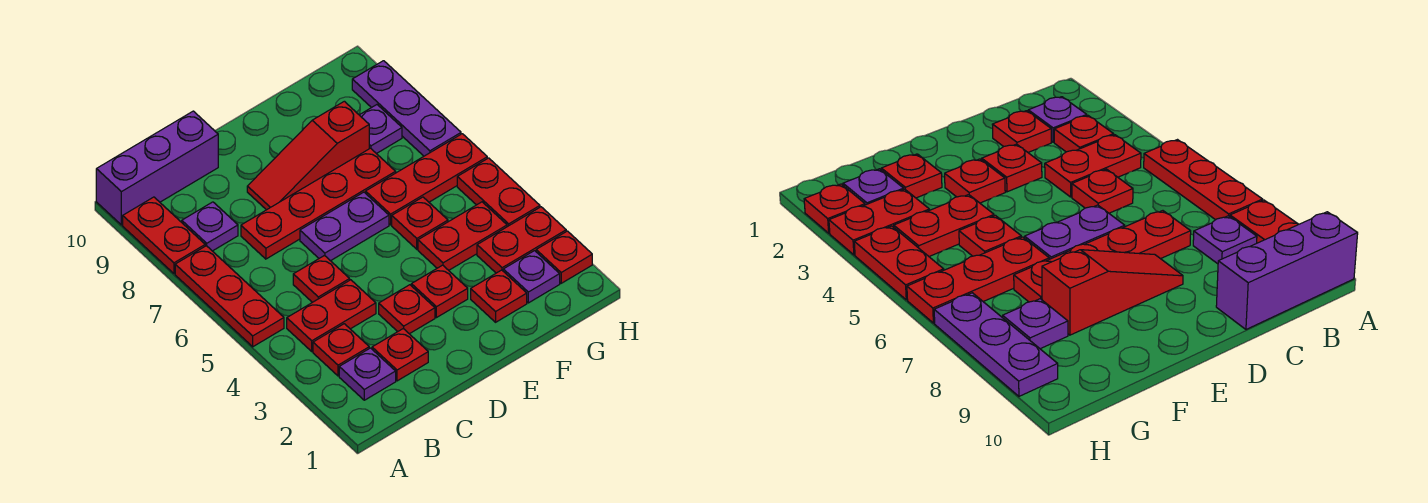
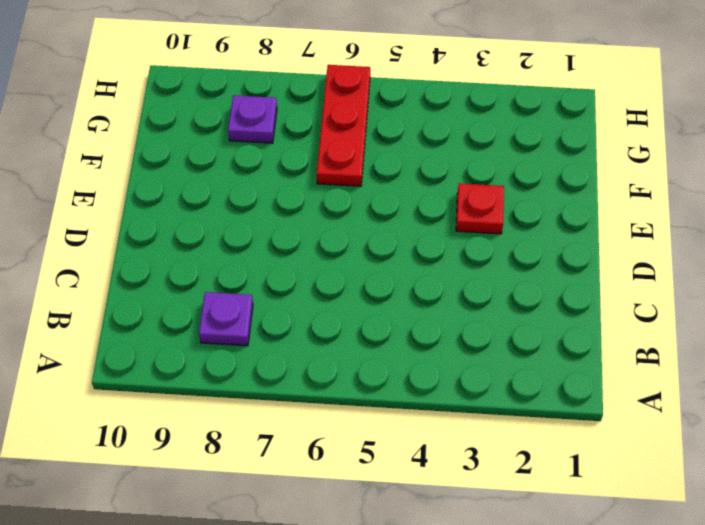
none -> red 1x3 plate [175,246,284,347]
none -> red 1x2 plate [123,197,205,274]
none -> purple 1x3 brick [96,111,218,225]

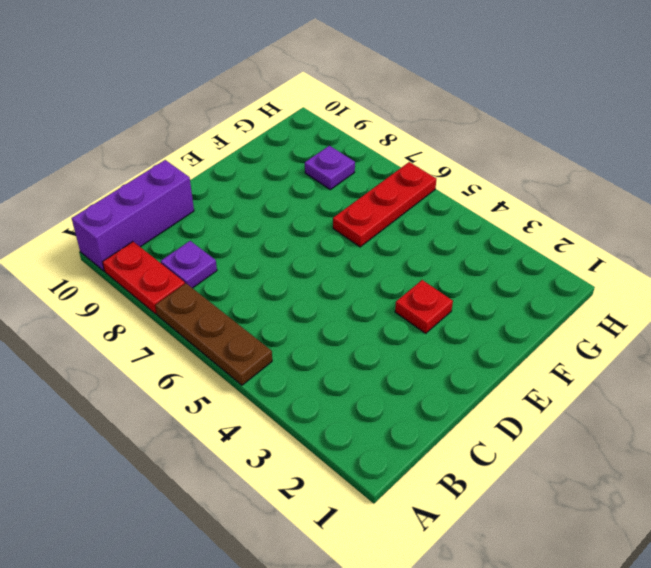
brown 1x3 plate [155,283,272,385] -> red 1x3 plate [175,246,284,347]
none -> purple 1x1 plate [339,348,396,400]
none -> red 1x1 plate [313,324,369,376]
none -> red 1x2 plate [287,280,376,351]

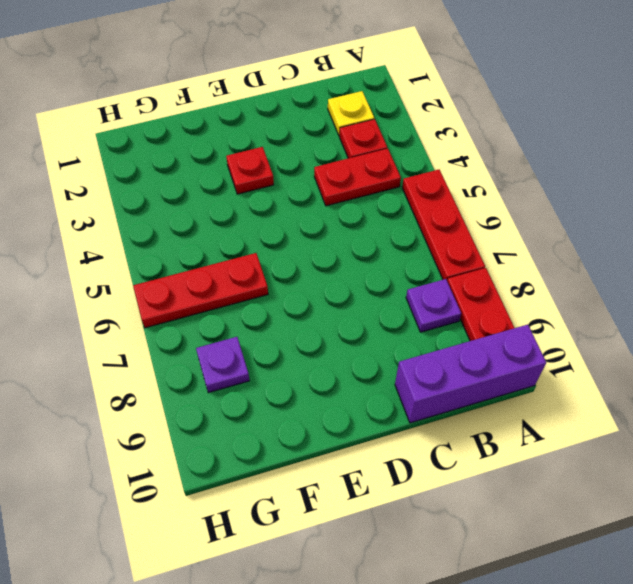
yellow 1x1 plate [328,91,374,136] -> purple 1x1 plate [339,348,396,400]
none -> red 1x1 plate [372,329,428,381]
none -> red 1x1 plate [293,256,350,302]
none -> red 1x4 plate [241,148,396,259]

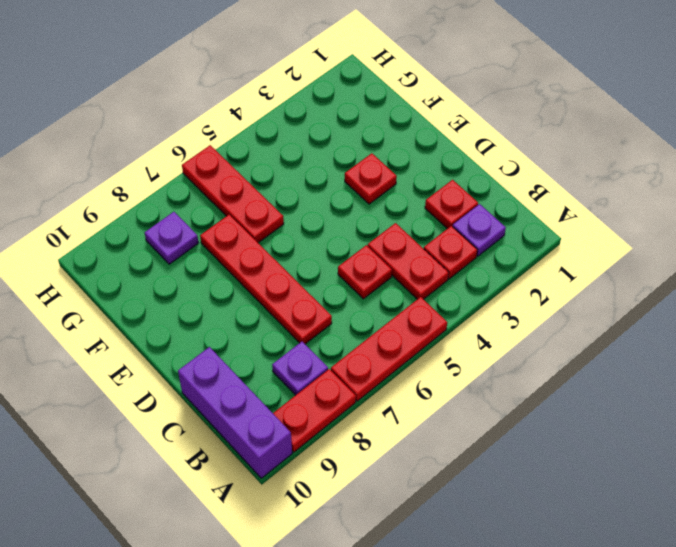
none -> red 1x1 plate [379,285,435,334]
none -> purple 1x2 plate [300,192,389,261]
none -> red 1x3 slope [247,101,369,210]

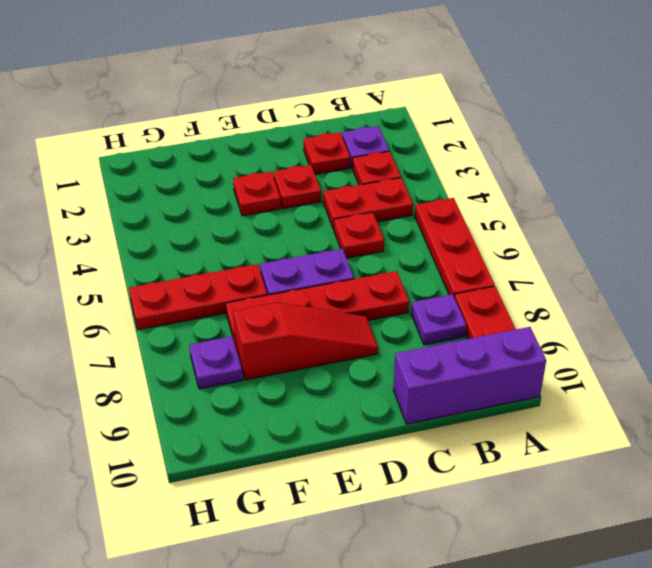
none -> red 1x1 plate [471,270,527,322]
none -> red 1x2 plate [418,202,507,270]
none -> red 1x1 plate [392,197,448,249]

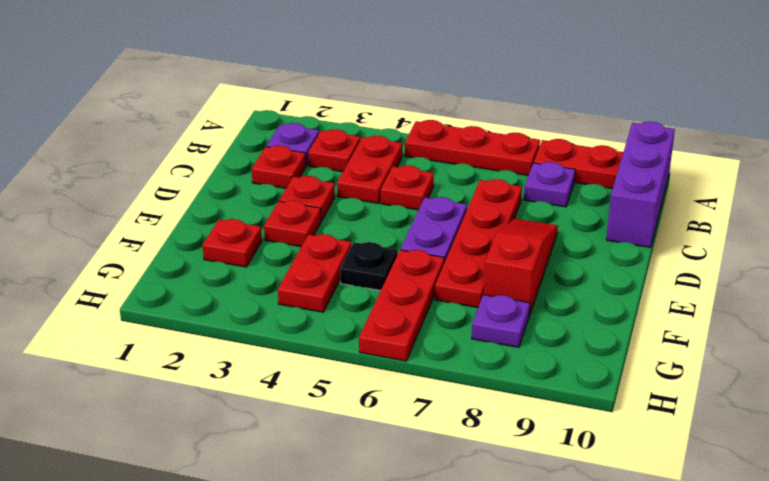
black 1x1 plate [340,242,398,291] -> red 1x1 plate [392,197,448,249]
none -> purple 1x1 plate [503,251,560,303]
none -> red 1x2 plate [477,207,566,273]
none -> red 1x1 plate [536,231,592,283]

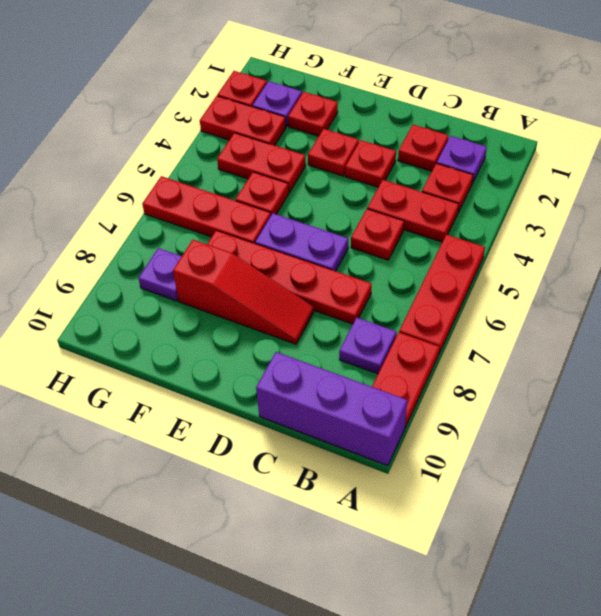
none -> red 1x2 plate [457,158,540,227]
none -> purple 1x3 plate [352,61,461,156]

